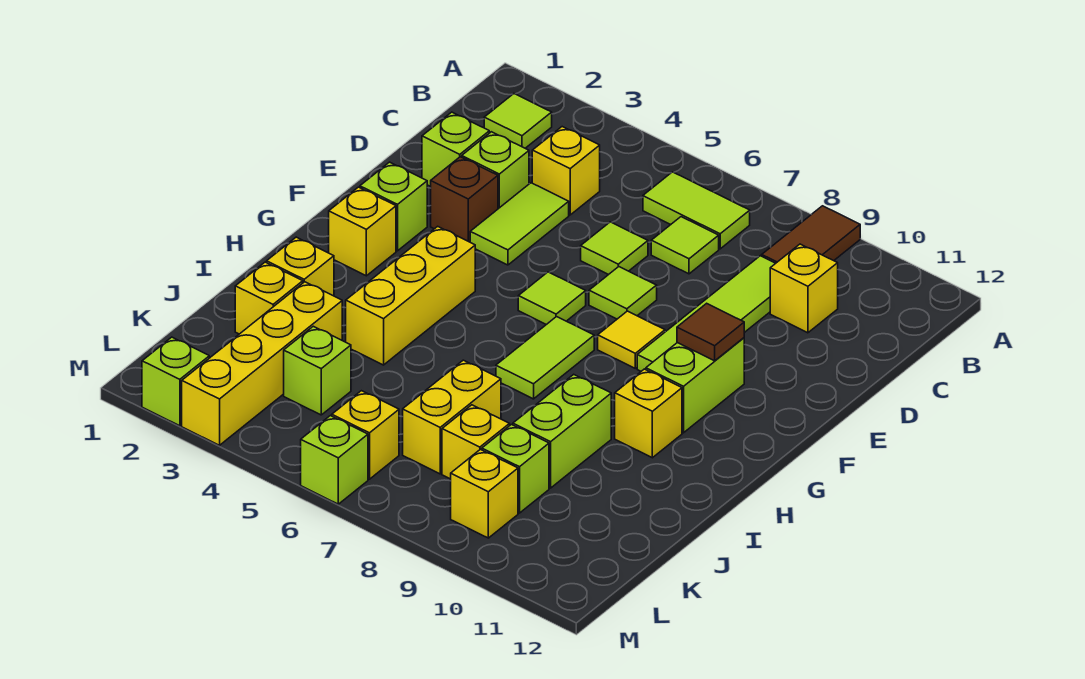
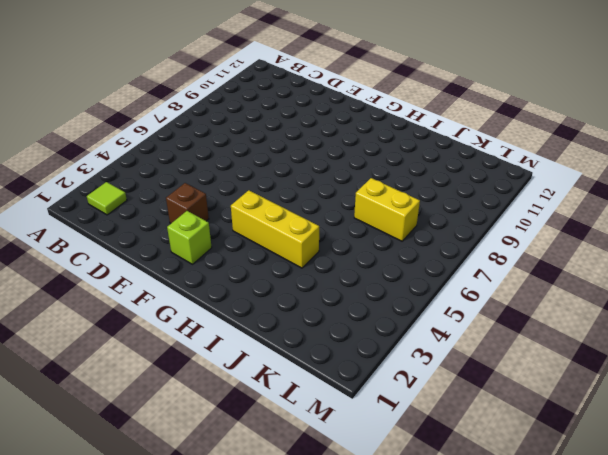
none -> brown 1x2 tile [762,206,860,263]
none -> lime 1x2 tile [643,172,750,249]
none -> yellow 1x1 brick [532,127,600,215]
none -> lime 1x1 tile [651,217,719,274]

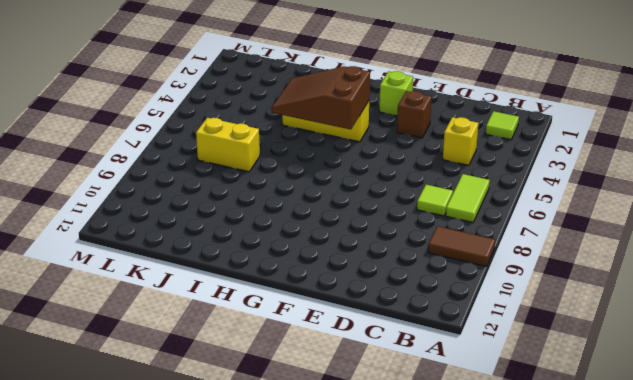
brown 2x3 slope [271,66,370,129] -> none
none -> lime 1x4 tile [637,256,776,371]
none -> yellow 1x1 brick [770,244,838,333]
none -> lime 1x1 brick [422,112,489,187]
none -> lime 1x1 brick [462,132,529,209]

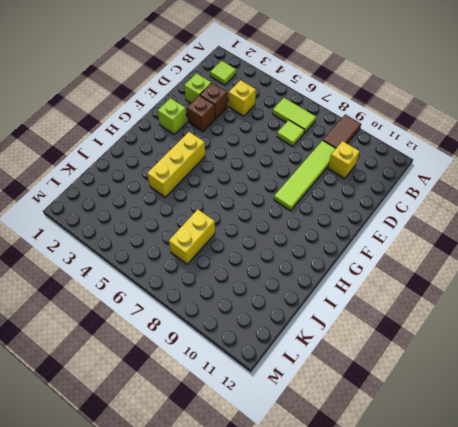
brown 1x1 brick [200,83,227,119] -> lime 1x1 brick [462,132,529,209]
none -> lime 1x2 tile [470,183,569,265]
none -> lime 1x1 tile [581,222,648,275]
none -> lime 1x1 tile [589,267,657,319]
none -> lime 1x1 tile [518,272,586,325]

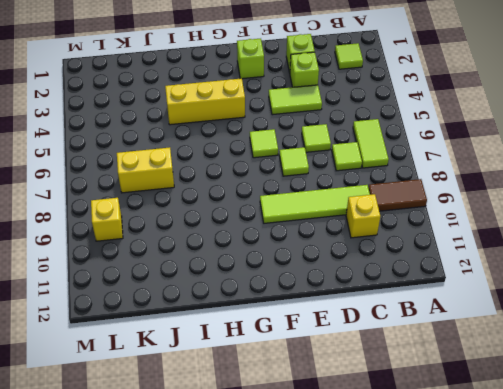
none -> yellow 1x1 brick [532,127,600,215]
none -> brown 1x1 brick [431,157,498,242]
none -> yellow 1x1 tile [598,311,665,368]
none -> lime 1x2 brick [646,338,744,433]

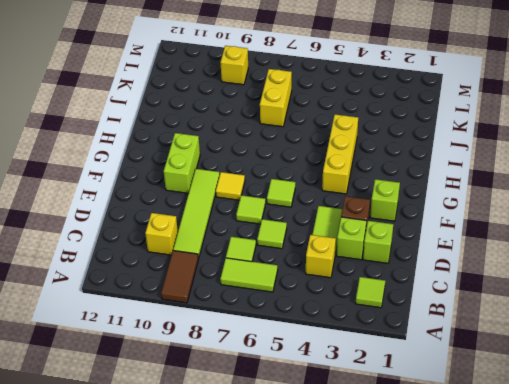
none -> yellow 1x1 brick [329,187,396,276]
none -> lime 1x2 tile [496,317,594,399]
none -> yellow 1x1 brick [615,369,682,458]
none -> yellow 1x1 brick [267,237,334,296]

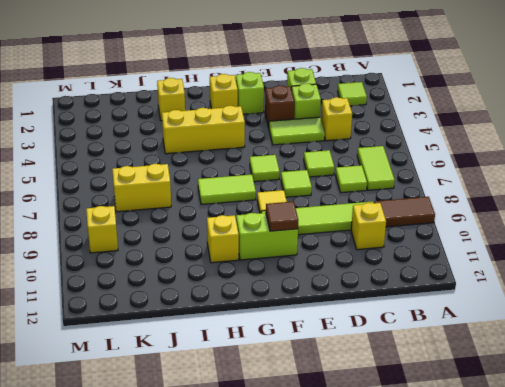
none -> lime 1x2 brick [513,374,611,488]
none -> yellow 1x1 brick [235,262,303,334]
none -> yellow 1x4 brick [182,282,342,445]
none -> lime 1x1 brick [284,326,351,415]

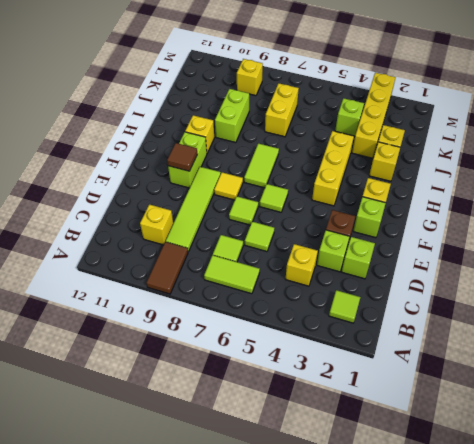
none -> lime 1x2 tile [470,183,569,265]
none -> yellow 1x1 brick [442,405,510,479]
none -> lime 1x1 brick [482,425,549,513]
none -> yellow 1x1 brick [332,391,399,479]

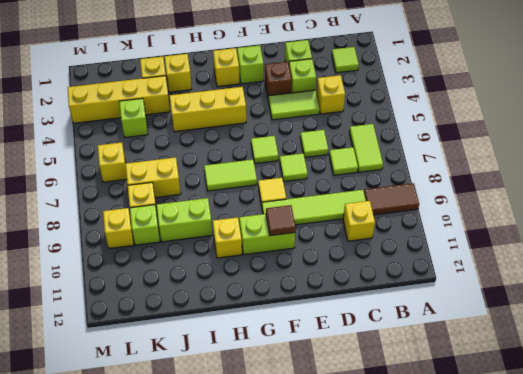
none -> lime 1x1 brick [142,337,209,426]
none -> lime 1x1 brick [301,416,368,504]

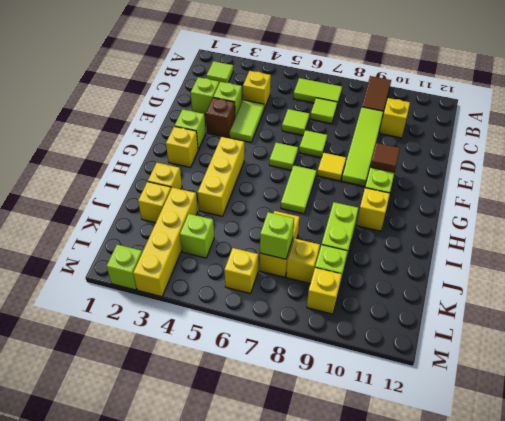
lime 1x1 brick [260,212,294,259] -> lime 1x1 brick moved to [301,416,368,504]

